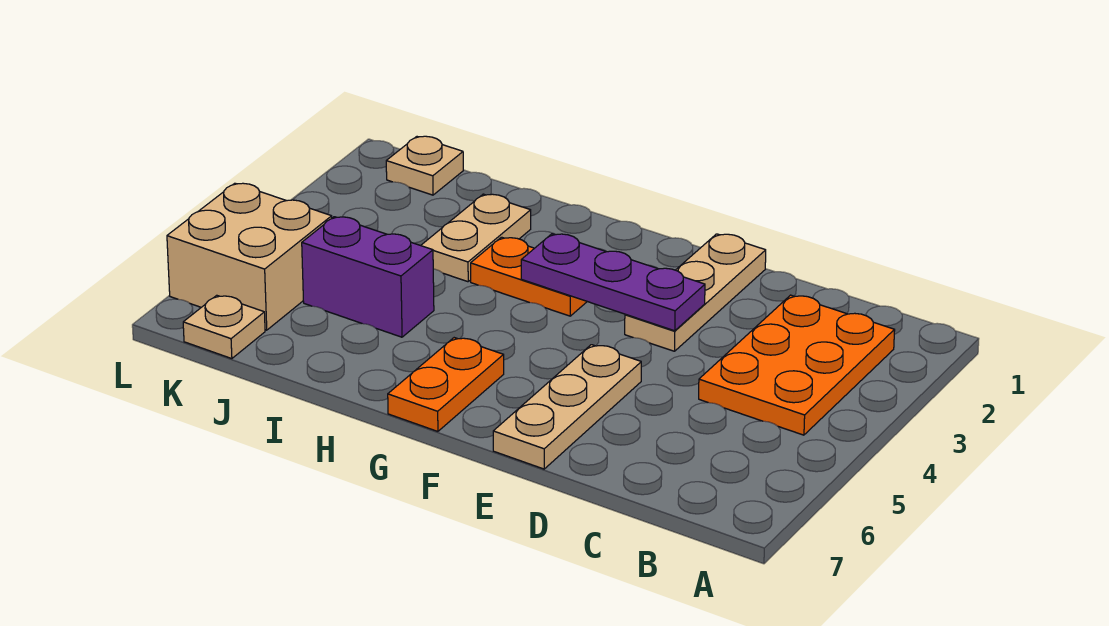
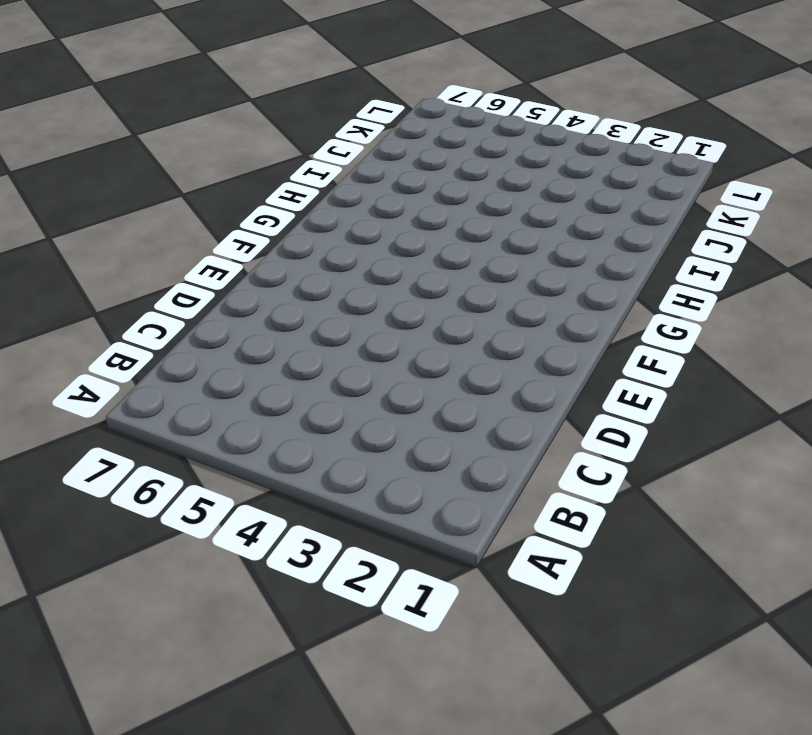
none -> orange 2x3 plate [699,295,895,435]
none -> tan 1x3 plate [625,234,766,351]

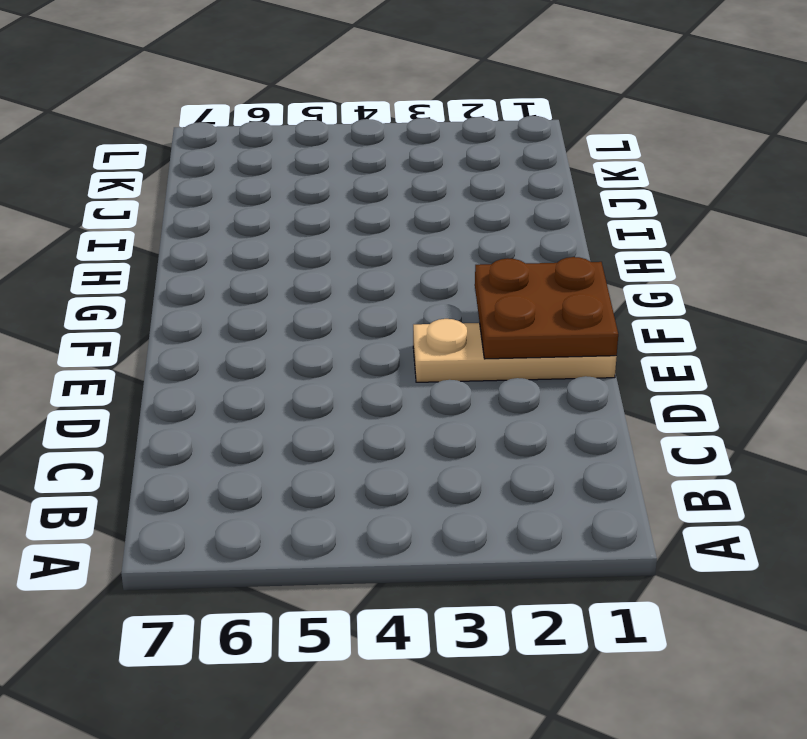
brown 2x2 plate [475,257,618,359] -> none
none -> orange 2x3 plate [699,295,895,435]
none -> tan 1x3 plate [493,345,641,469]

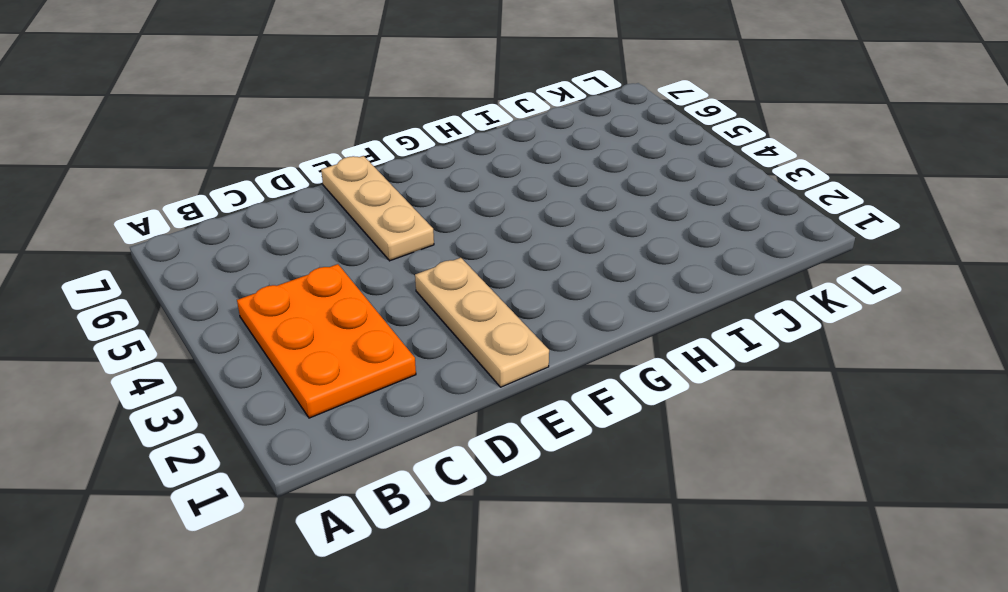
none -> orange 1x2 plate [471,237,587,316]
none -> orange 1x2 plate [388,338,504,431]

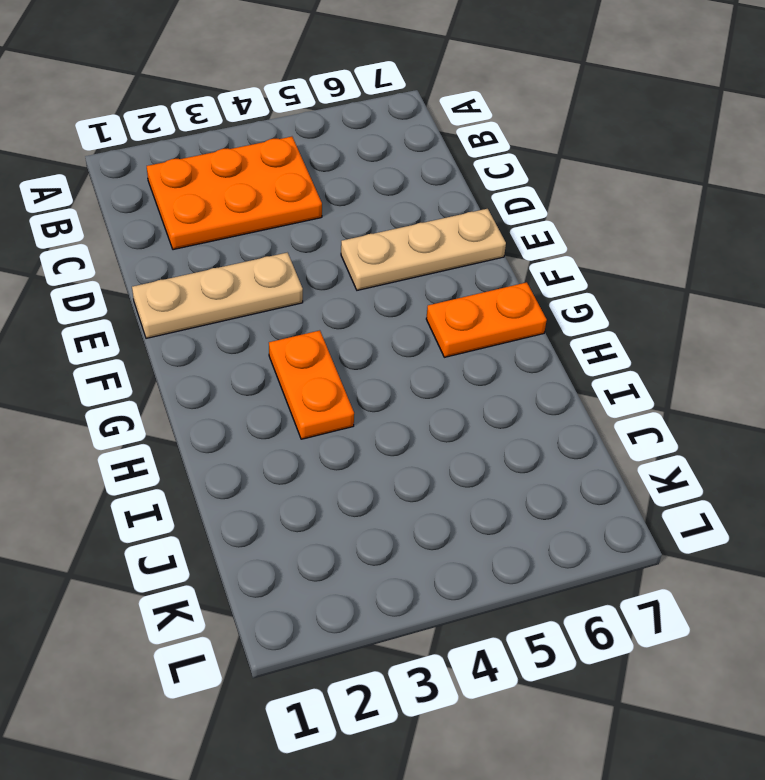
none -> tan 1x2 plate [421,194,531,282]
none -> purple 1x2 brick [302,217,434,337]

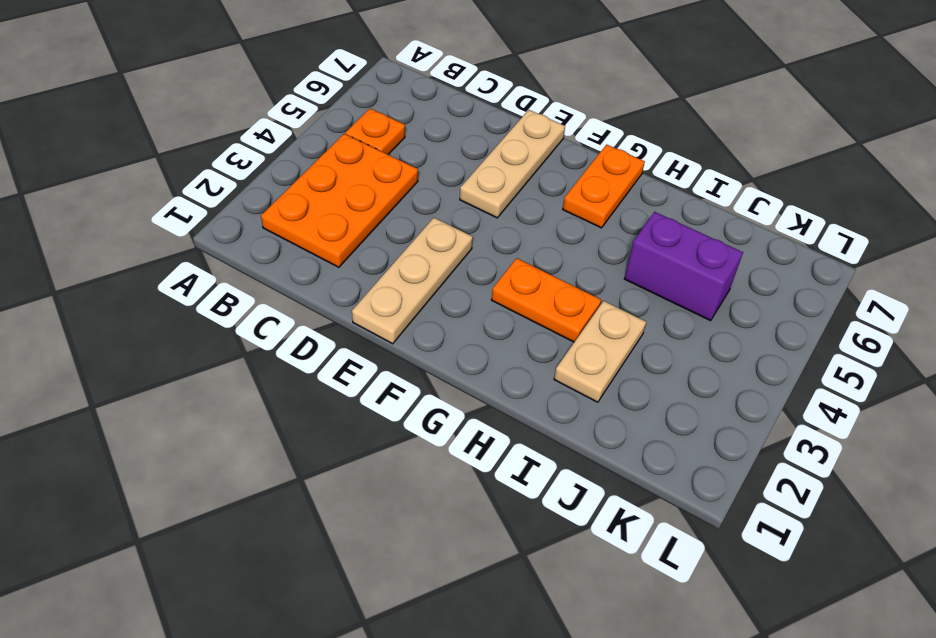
orange 1x1 plate [345,109,405,155] -> none
none -> tan 1x1 plate [386,136,463,195]
none -> tan 2x2 brick [167,183,332,330]

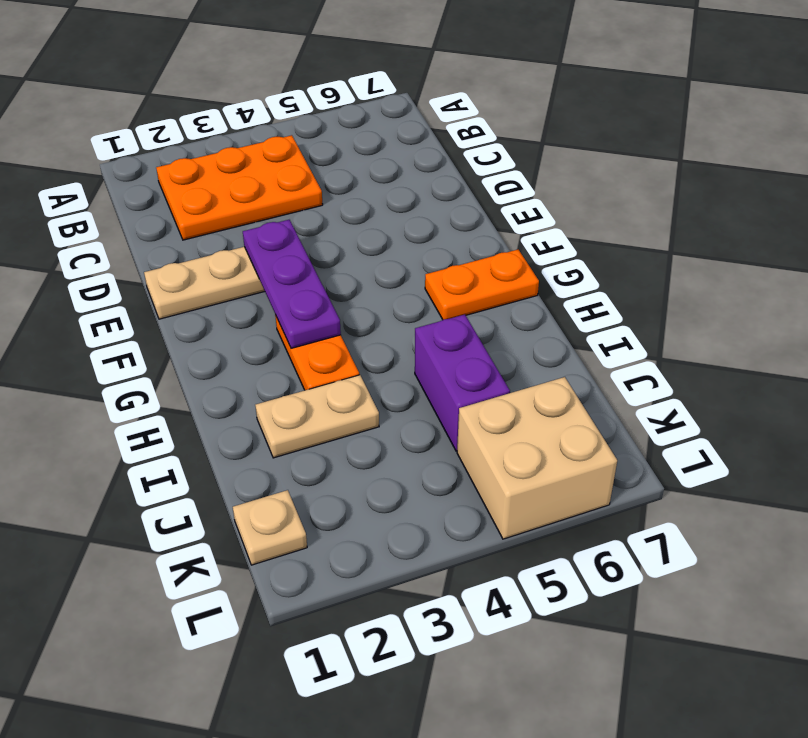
none -> tan 1x3 plate [493,345,641,469]
none -> tan 1x1 plate [183,295,265,359]

